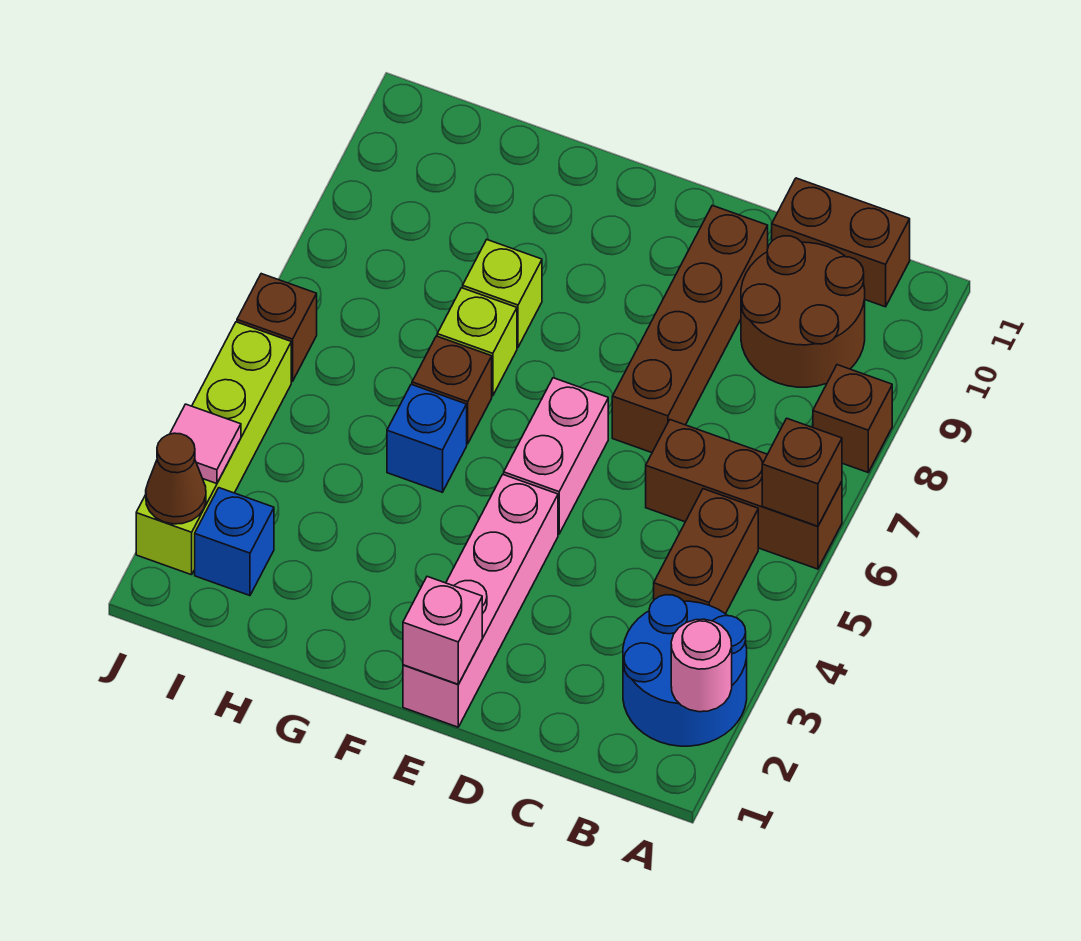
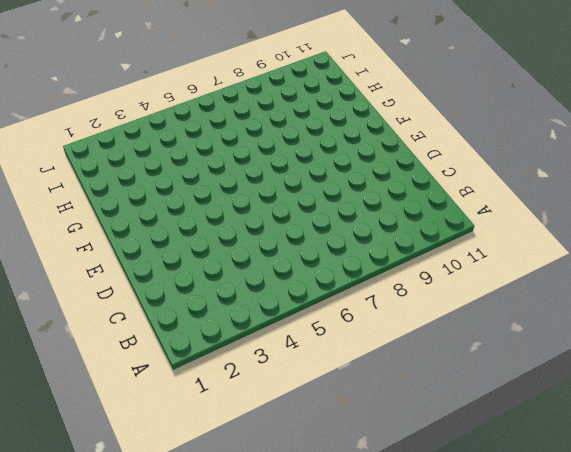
none -> blue 2x2 round brick [623,595,747,746]
none -> brown 1x3 brick [646,420,842,569]
none -> brown 1x1 brick [813,365,892,472]

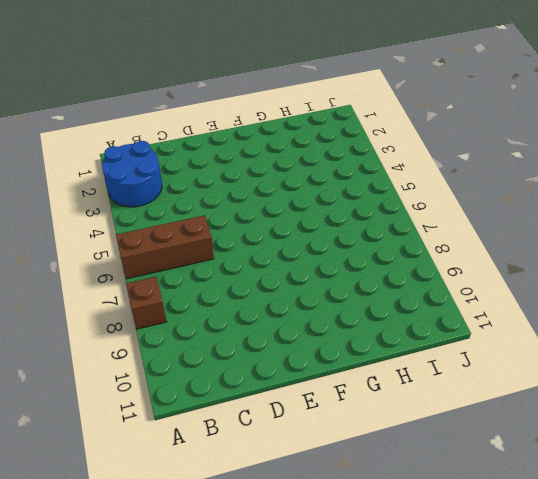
none -> brown 1x2 brick [654,489,758,614]
none -> brown 2x2 round brick [741,236,865,387]
none -> brown 1x2 brick [772,178,910,307]

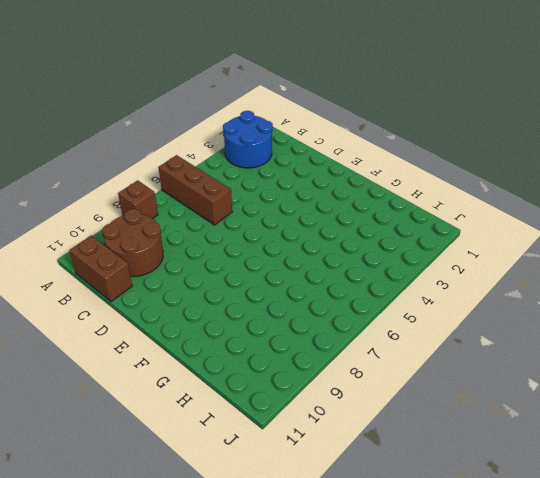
none -> brown 1x2 brick [654,489,758,614]
none -> brown 1x4 brick [612,205,768,453]
none -> pink 1x4 brick [403,475,558,727]

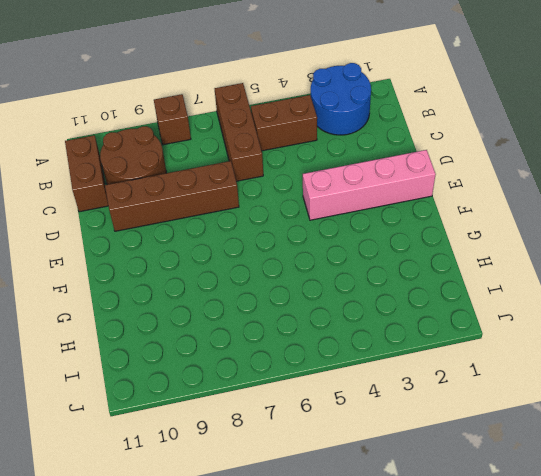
none -> pink 1x2 brick [504,378,608,534]
none -> blue 1x1 brick [387,384,467,492]
none -> brown 1x1 brick [412,336,492,444]

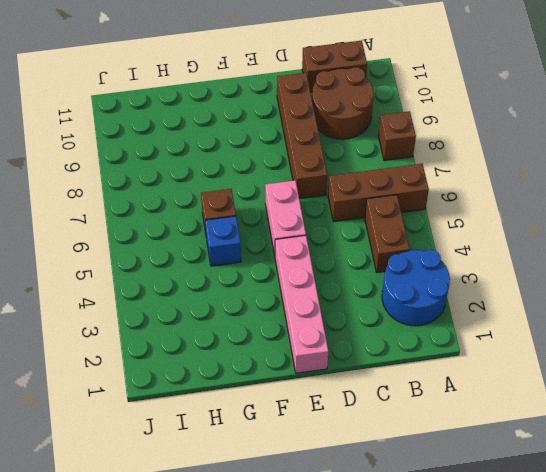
none -> lime 1x1 brick [437,288,517,396]
none -> lime 1x1 brick [463,240,542,347]
none -> blue 1x1 brick [195,488,274,596]

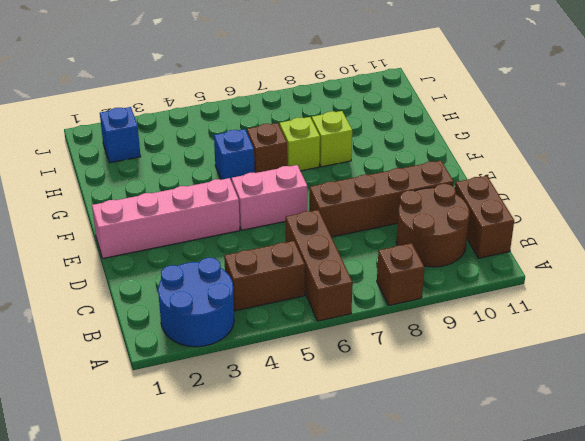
none -> lime 1x4 brick [136,322,291,575]
none -> brown 1x1 brick [237,274,317,382]
none -> pink 1x1 round brick [671,619,732,712]

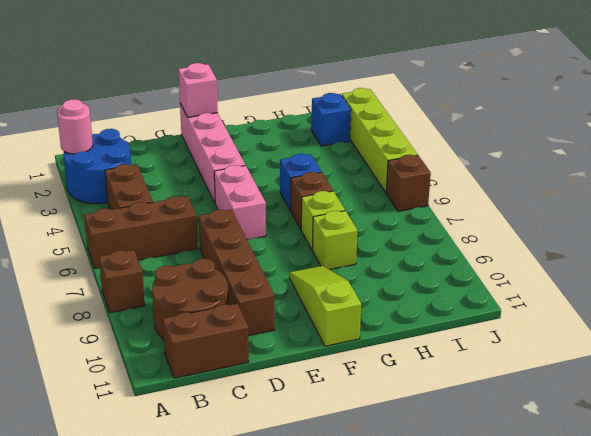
lime 1x3 slope [290,266,361,346] -> none
none -> brown 1x1 brick [762,418,842,526]
none -> brown 1x1 cone [146,433,206,524]
none -> pink 1x1 tile [170,404,241,484]

